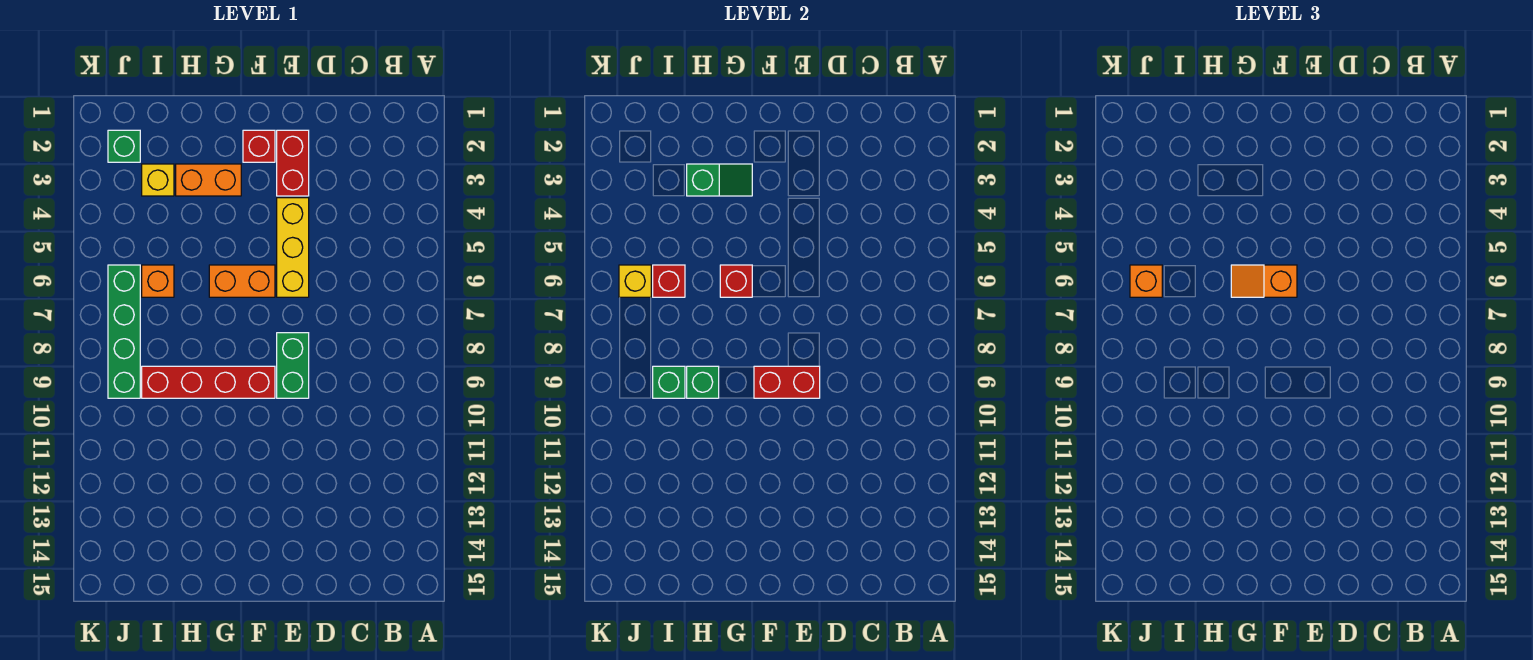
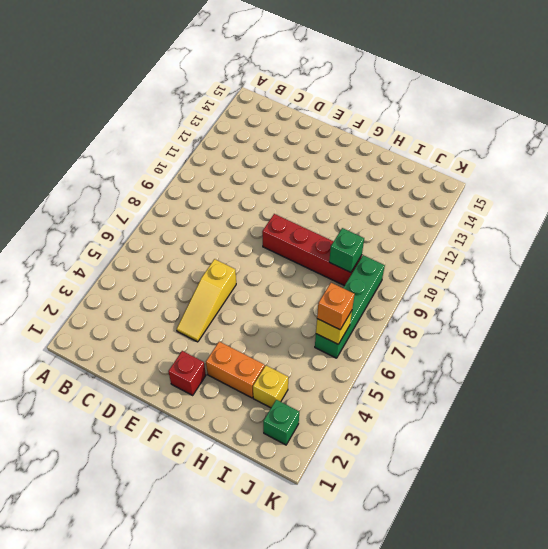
yellow 1x3 slope [177,259,236,342] -> yellow 1x3 brick [277,198,309,297]
none -> red 1x2 brick [277,130,309,196]
none -> green 1x2 brick [277,333,309,398]
none -> orange 1x2 brick [209,265,275,297]

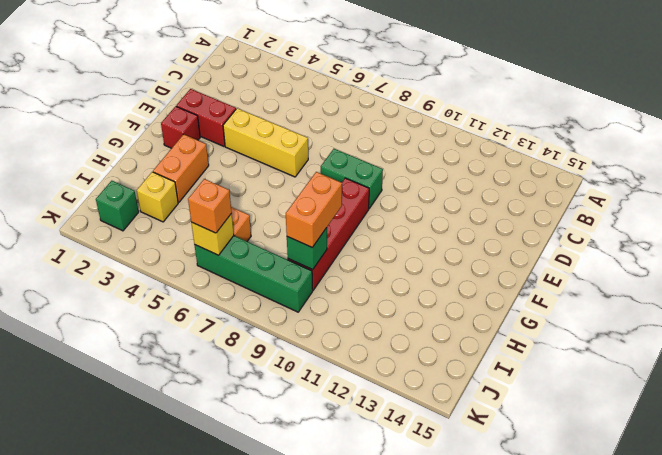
orange 1x2 brick [286,172,342,247] -> orange 1x2 brick moved to [209,265,275,297]
none -> red 1x2 brick [754,366,820,398]
none -> green 1x2 slope [687,164,752,196]
none -> red 1x1 brick [720,265,752,297]

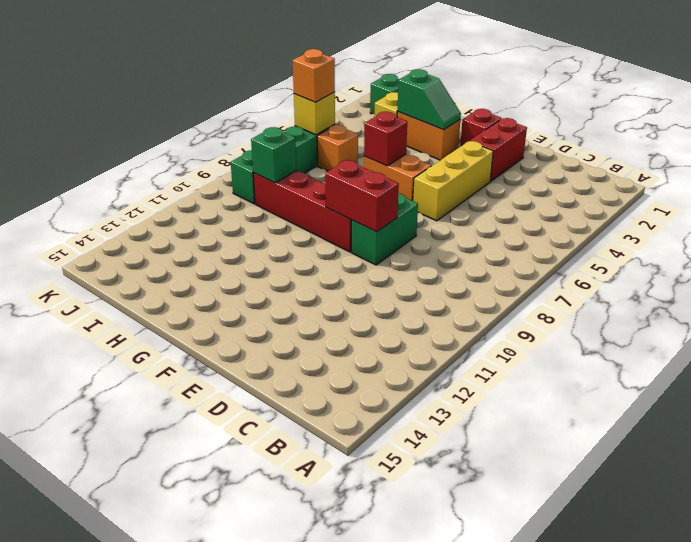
none -> green 1x1 brick [687,366,719,398]
none -> red 1x1 brick [653,265,685,297]
none -> orange 1x2 slope [1231,265,1297,297]

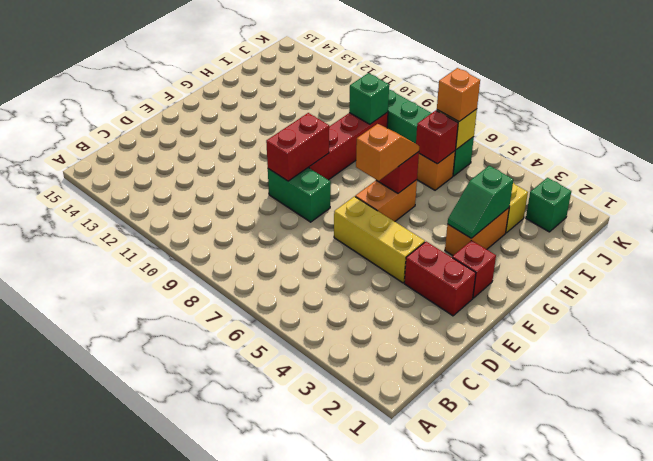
none -> green 1x1 brick [687,366,719,398]

